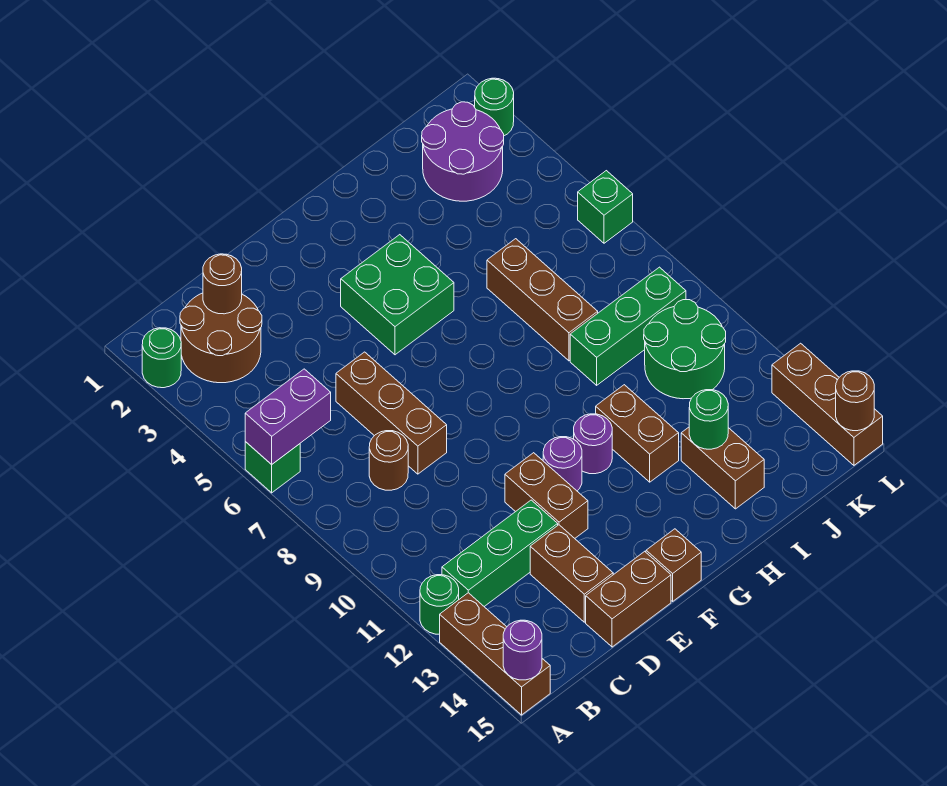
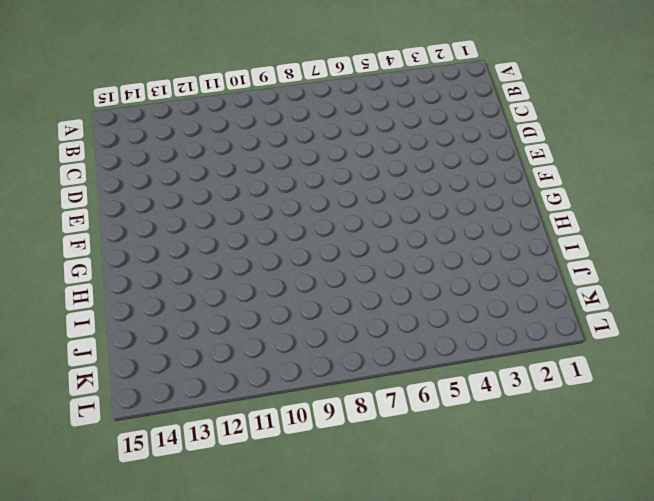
none -> green 1x1 round brick [142,328,181,388]
none -> green 1x1 brick [245,442,300,493]
none -> green 1x1 round brick [420,575,459,634]

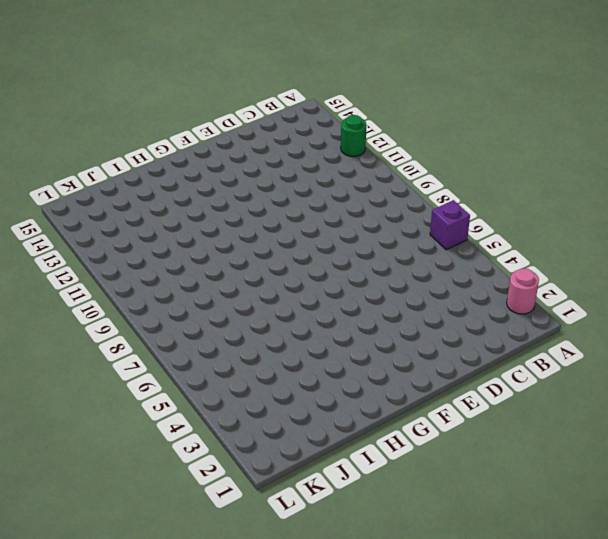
pink 1x1 round brick [507,268,539,314] -> green 1x1 round brick [142,328,181,388]
purple 1x1 brick [430,200,470,250] -> green 1x1 brick [245,442,300,493]
none -> brown 1x3 brick [440,593,550,715]
none -> brown 2x2 round brick [180,293,262,383]
none -> green 1x3 brick [442,500,558,606]

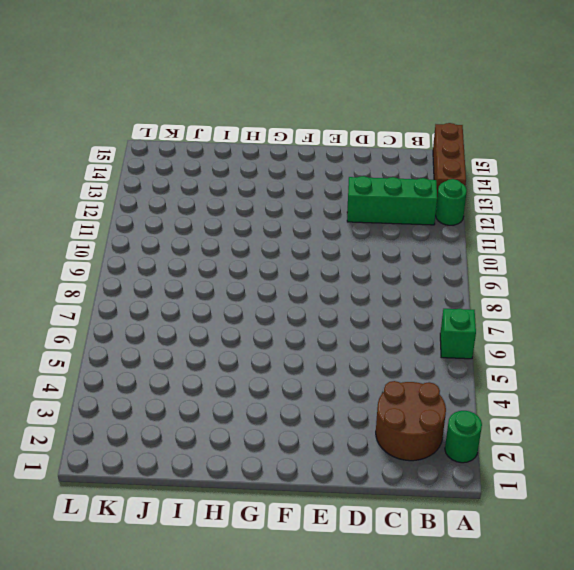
none -> brown 1x1 round brick [369,431,408,490]
none -> brown 1x3 brick [336,352,447,474]
none -> brown 1x2 brick [530,525,613,622]

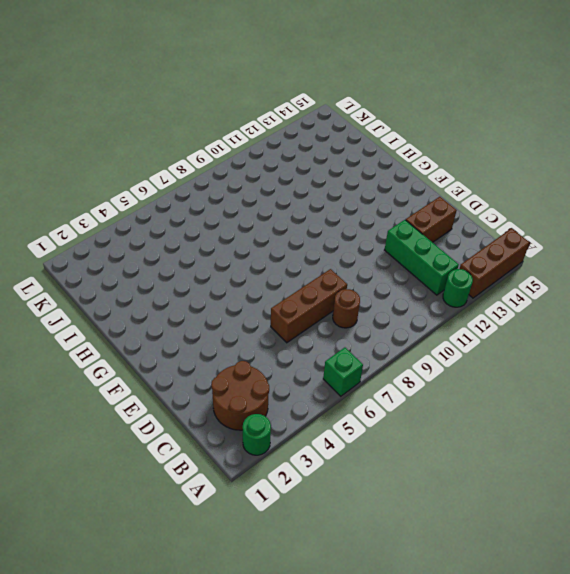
none -> brown 1x2 brick [586,551,671,647]
none -> brown 1x2 brick [505,453,588,538]
none -> green 2x2 brick [341,235,454,355]

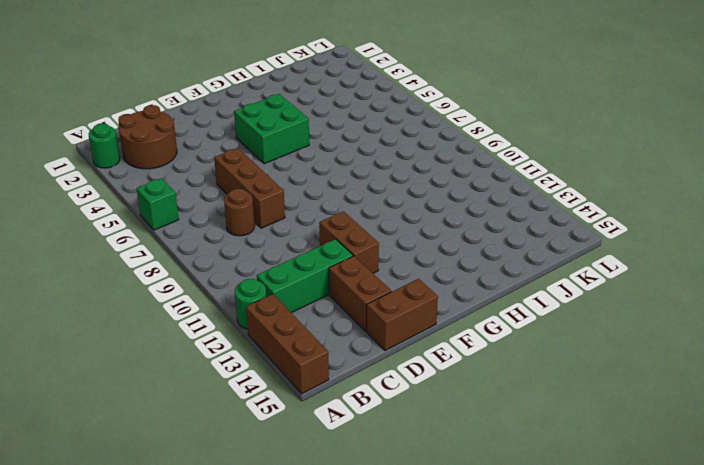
none -> purple 1x1 round brick [543,437,582,491]
none -> brown 1x1 brick [646,529,701,601]
none -> purple 1x1 round brick [574,414,612,474]

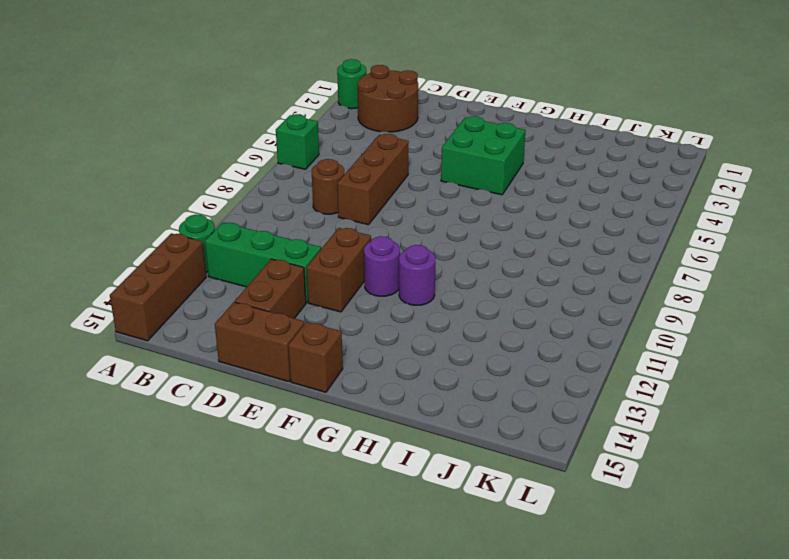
none -> brown 1x2 brick [596,385,679,482]
none -> brown 1x3 brick [487,239,598,361]
none -> green 1x3 brick [570,267,686,385]

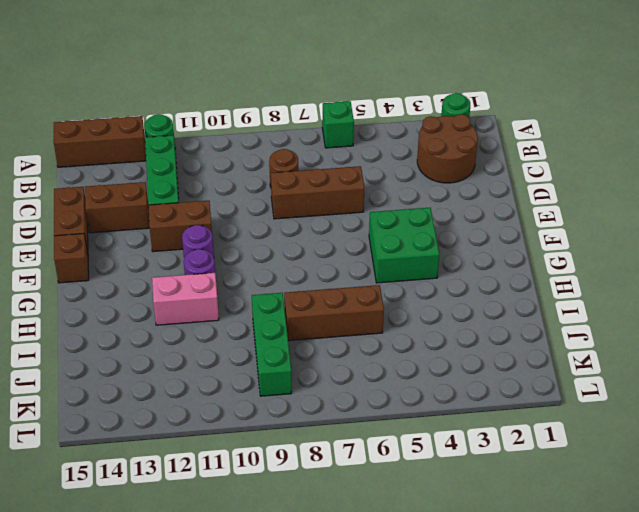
pink 1x2 brick [152,273,219,325] -> brown 1x2 brick [596,385,679,482]
none -> brown 1x2 brick [681,427,764,509]
none -> purple 2x2 round brick [422,102,504,201]
none -> green 2x2 round brick [644,300,726,399]

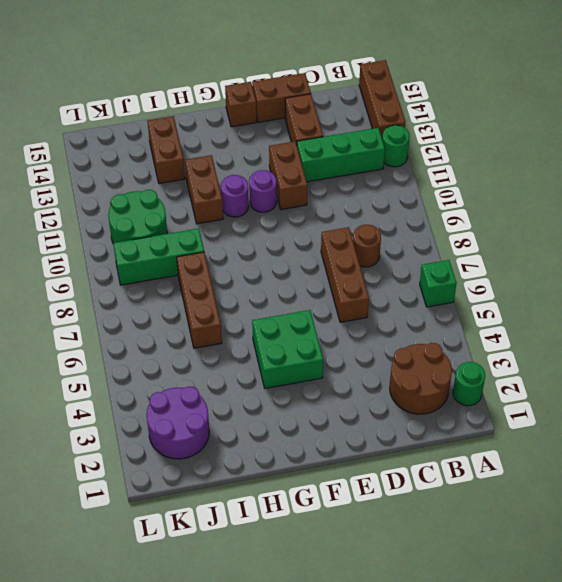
none -> green 1x1 round brick [475,78,514,136]
none -> green 1x1 brick [578,171,633,243]
none -> brown 1x3 brick [772,343,883,465]

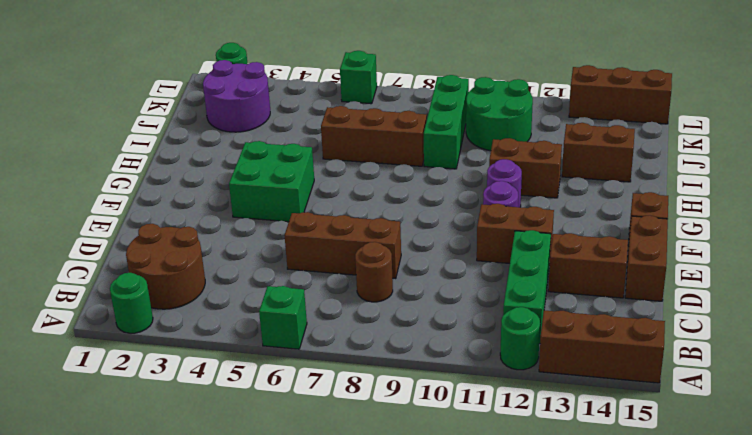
none -> purple 1x2 brick [245,369,331,464]
none -> purple 1x1 round brick [503,620,542,680]
none -> brown 1x1 round brick [203,254,242,314]

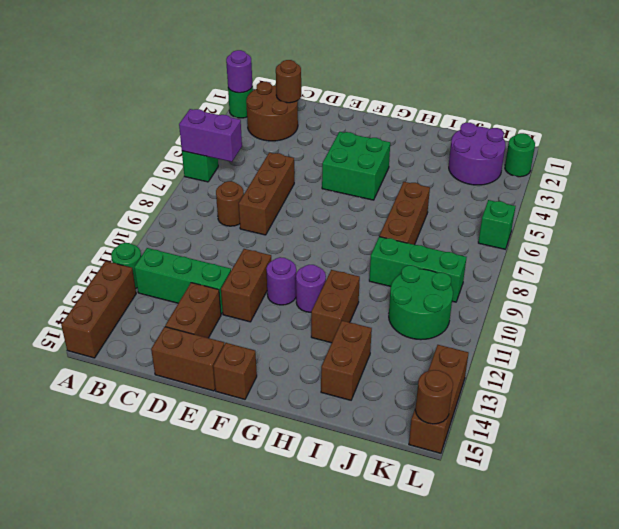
purple 1x1 round brick [226,50,252,93] -> purple 1x1 round brick moved to [503,620,542,680]
none -> green 1x1 round brick [689,390,728,449]

